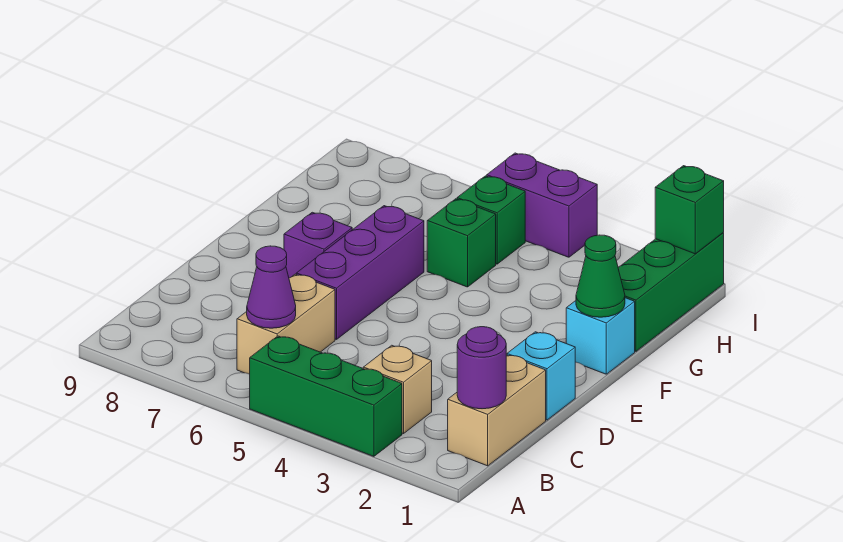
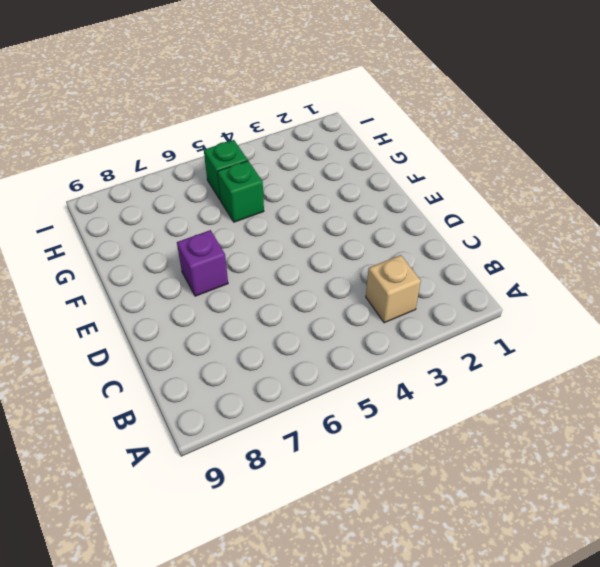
none -> green 1x3 brick [250,336,402,456]
none -> tan 1x2 brick [448,355,546,466]
none -> tan 1x2 brick [237,274,335,374]

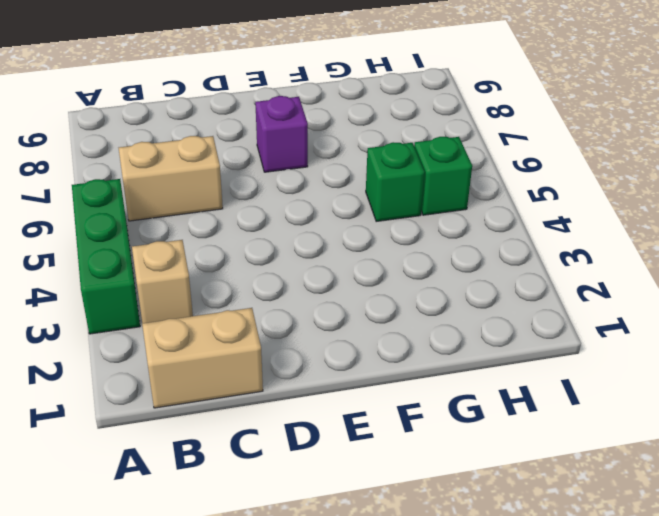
none -> cyan 1x1 brick [507,332,575,420]
none -> purple 1x3 brick [296,206,424,340]
none -> cyan 1x1 brick [566,298,635,374]

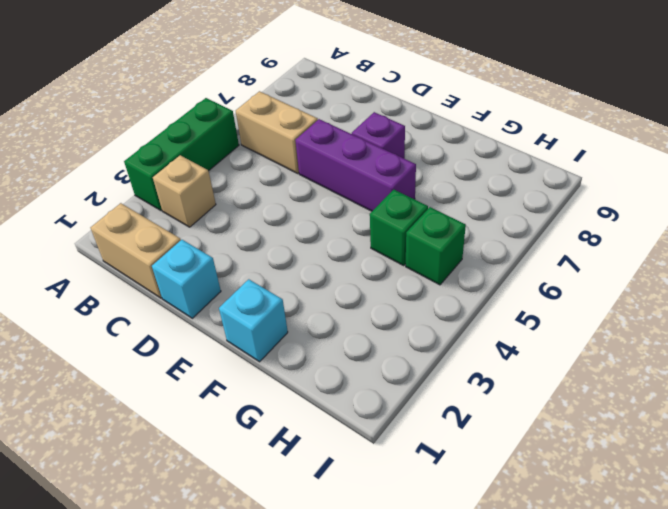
none -> green 1x3 brick [618,233,724,351]
none -> purple 1x2 brick [487,153,597,257]
none -> purple 1x1 round brick [457,327,506,409]

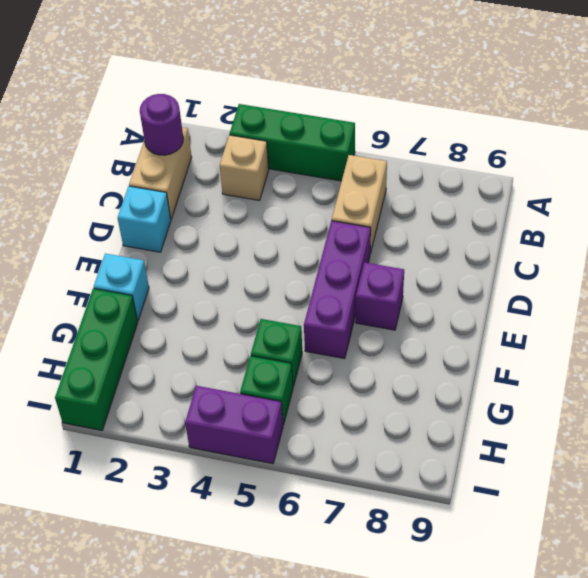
none -> purple 1x1 cone [247,246,296,328]
none -> green 1x1 cone [576,235,625,317]
none -> green 1x1 brick [655,166,724,254]

